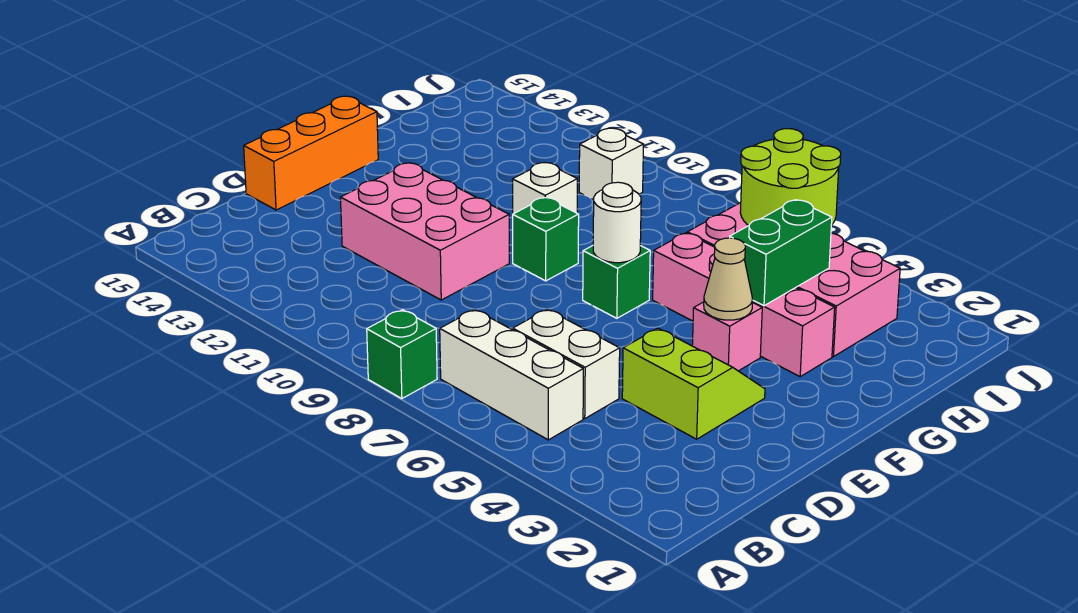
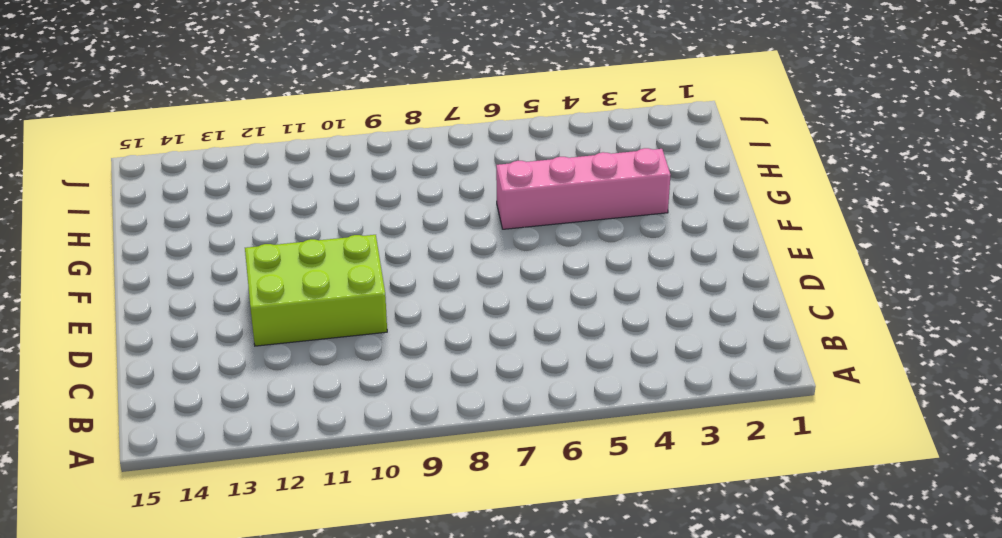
lime 2x3 brick [245,235,387,346] -> pink 2x3 brick [340,163,509,300]
none -> green 1x1 brick [367,310,437,399]
none -> white 1x3 brick [440,310,583,440]
none -> white 1x2 brick [513,309,620,418]

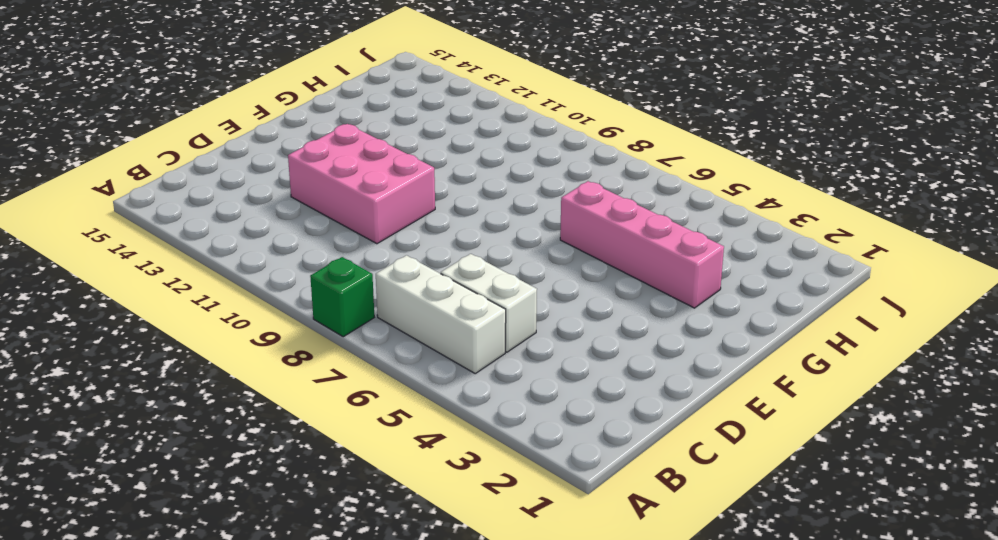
none -> lime 2x2 slope [622,328,765,439]
none -> orange 1x3 brick [244,96,378,210]
none -> pink 1x1 brick [692,302,762,371]

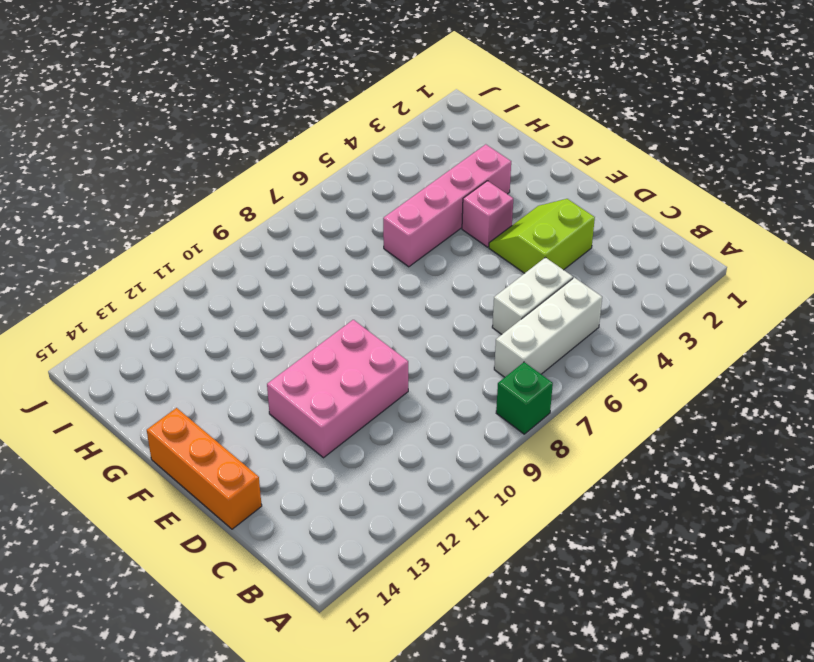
none -> green 1x1 brick [583,246,650,318]
none -> green 1x1 brick [513,197,579,281]
none -> white 1x1 brick [512,162,577,214]

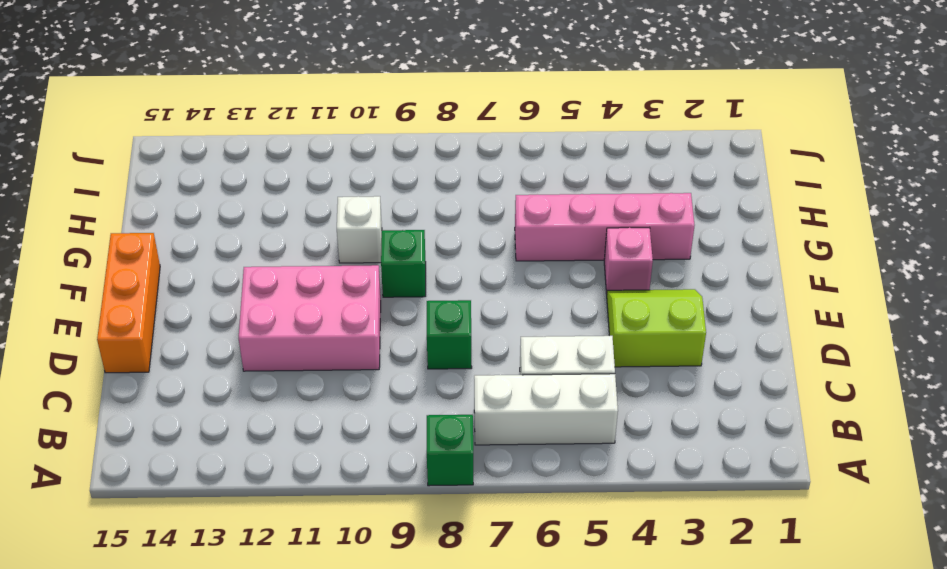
green 1x1 brick [427,300,472,369] -> green 1x1 brick moved to [583,246,650,318]
none -> pink 2x4 brick [687,203,900,357]
none -> white 1x1 brick [579,128,644,200]
none -> tan 1x1 cone [704,238,753,320]

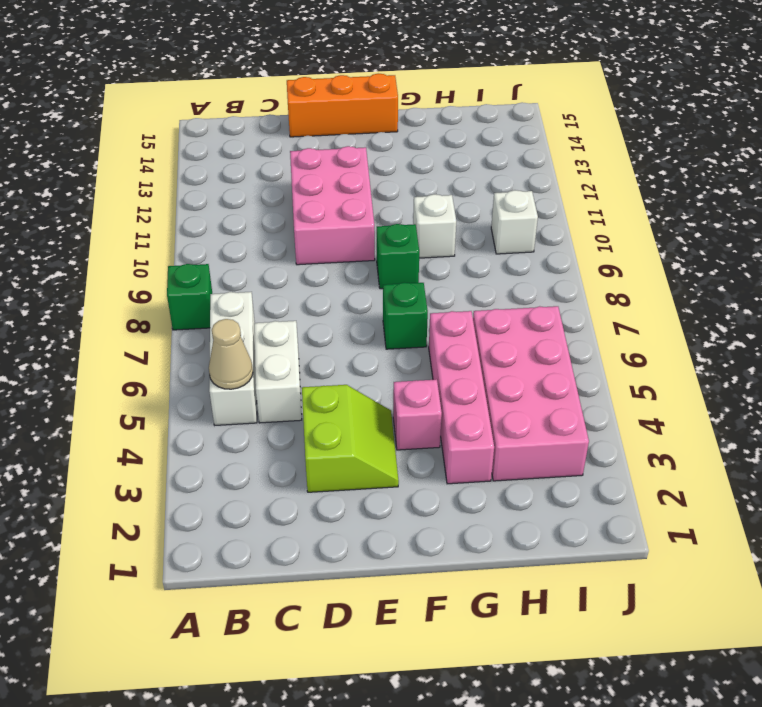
tan 1x1 cone [209,319,253,389] -> tan 1x1 cone moved to [704,238,753,320]
none -> white 1x1 round brick [593,182,641,263]
none -> green 1x2 brick [730,200,832,306]
none -> lime 2x2 round brick [740,129,841,226]

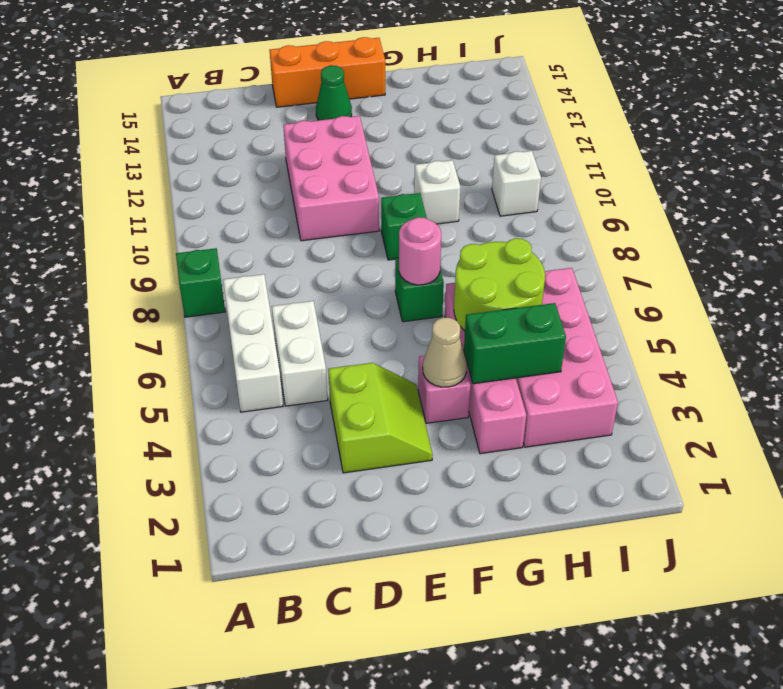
green 1x1 cone [316,65,352,120] -> none
pink 1x1 round brick [399,217,441,285] -> white 1x1 round brick [593,182,641,263]
lime 2x2 round brick [454,238,545,331] -> lime 2x2 round brick moved to [740,129,841,226]

